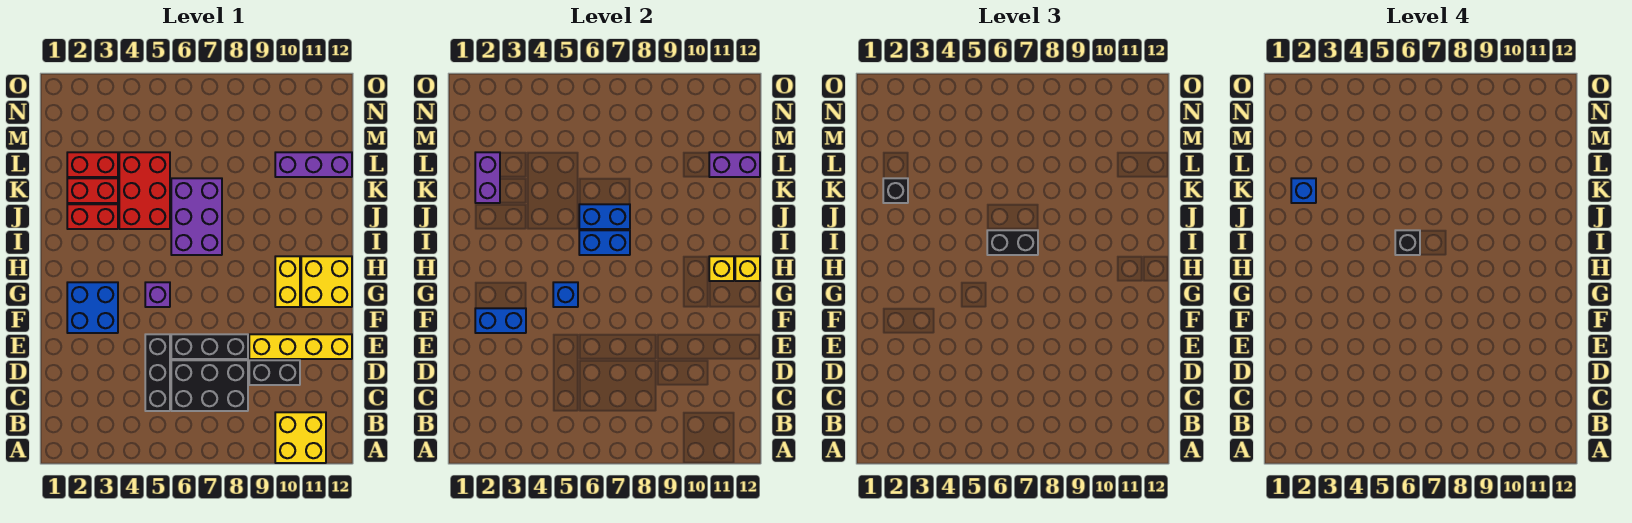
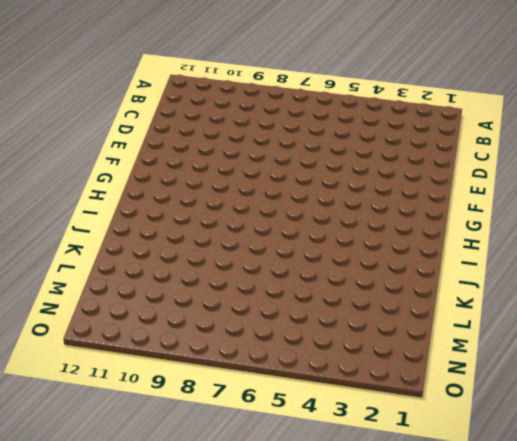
none -> yellow 2x2 brick [275,412,326,463]
none -> black 1x3 brick [145,334,170,411]
none -> black 2x3 brick [171,360,248,411]

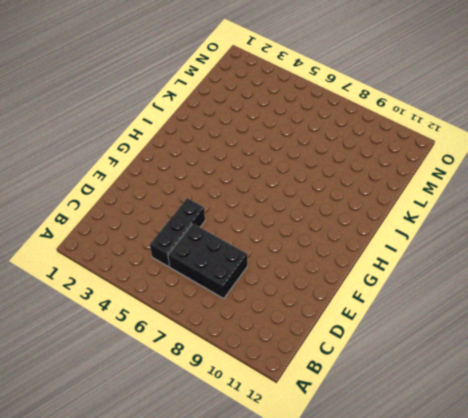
none -> yellow 2x2 brick [275,412,326,463]
none -> black 1x2 brick [249,360,300,385]
none -> black 1x3 brick [171,334,248,359]

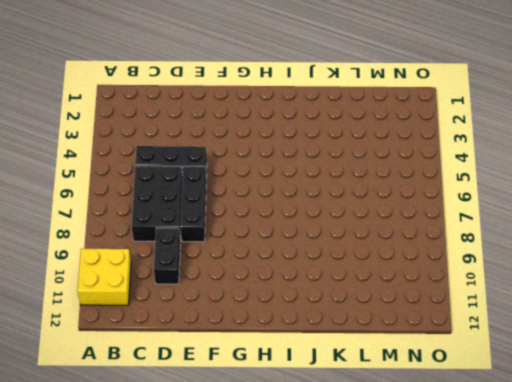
none -> yellow 1x4 brick [249,334,352,359]
none -> blue 2x2 brick [67,282,118,333]
none -> purple 1x1 brick [145,282,170,307]

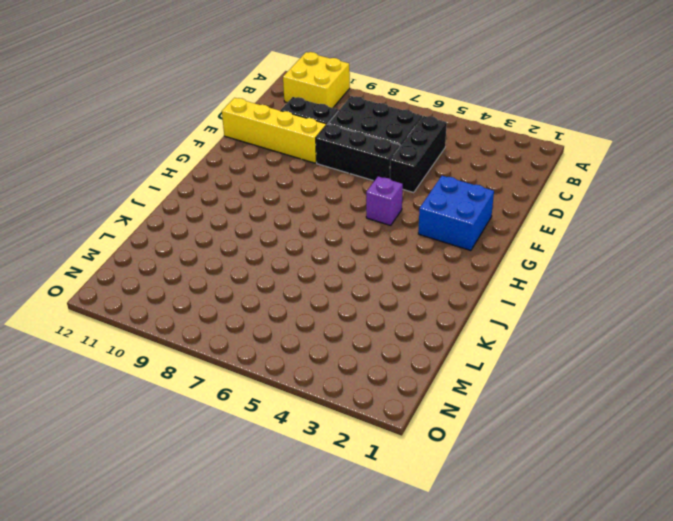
none -> yellow 1x2 brick [275,256,300,307]
none -> yellow 2x2 brick [301,256,352,307]
none -> purple 2x3 brick [171,178,222,255]

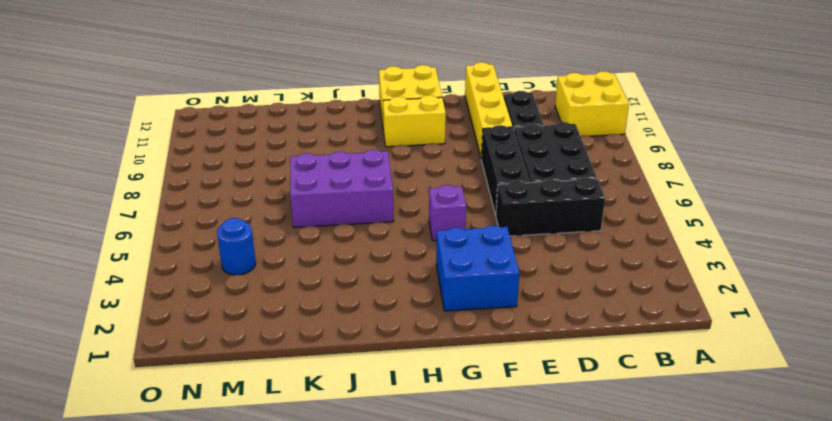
blue 1x1 round brick [217,218,256,275] -> none
none -> red 1x2 brick [67,204,118,229]
none -> red 2x3 brick [119,152,170,229]
none -> red 1x2 brick [67,178,118,203]

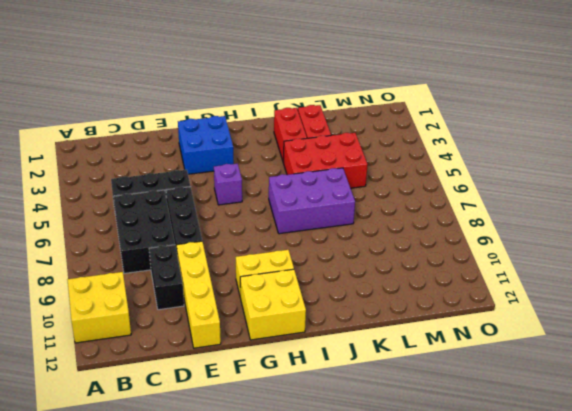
none -> red 1x2 brick [67,152,118,177]
none -> purple 1x3 brick [275,152,352,177]
none -> blue 1x2 brick [475,308,526,333]

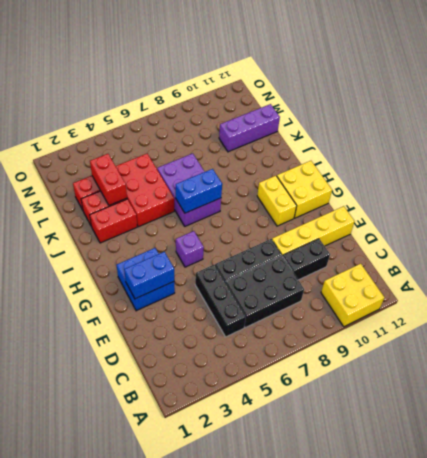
red 1x2 brick [90,154,127,205] -> none
none -> blue 1x1 brick [553,282,578,307]
none -> yellow 1x1 brick [709,256,734,281]
none -> yellow 1x1 brick [735,256,760,281]

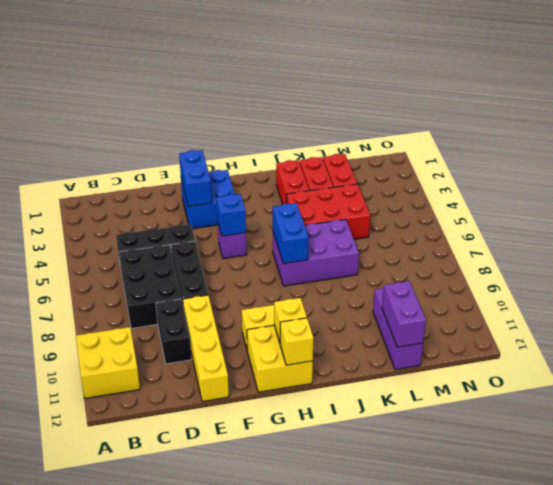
none -> blue 1x2 brick [579,204,630,229]
none -> purple 1x2 brick [475,152,500,203]
none -> black 1x2 brick [987,230,1038,255]

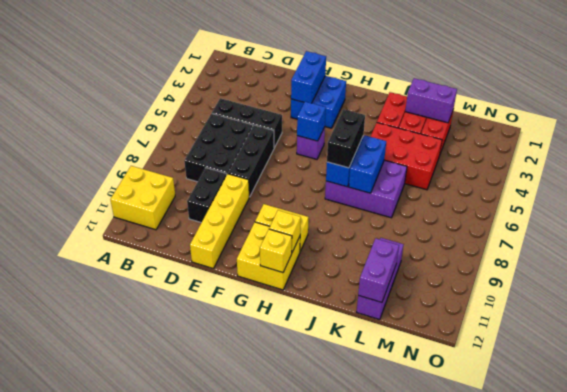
none -> black 1x1 brick [883,178,908,203]
none -> black 1x1 brick [1395,230,1420,255]
none -> blue 1x1 brick [1291,178,1316,203]

